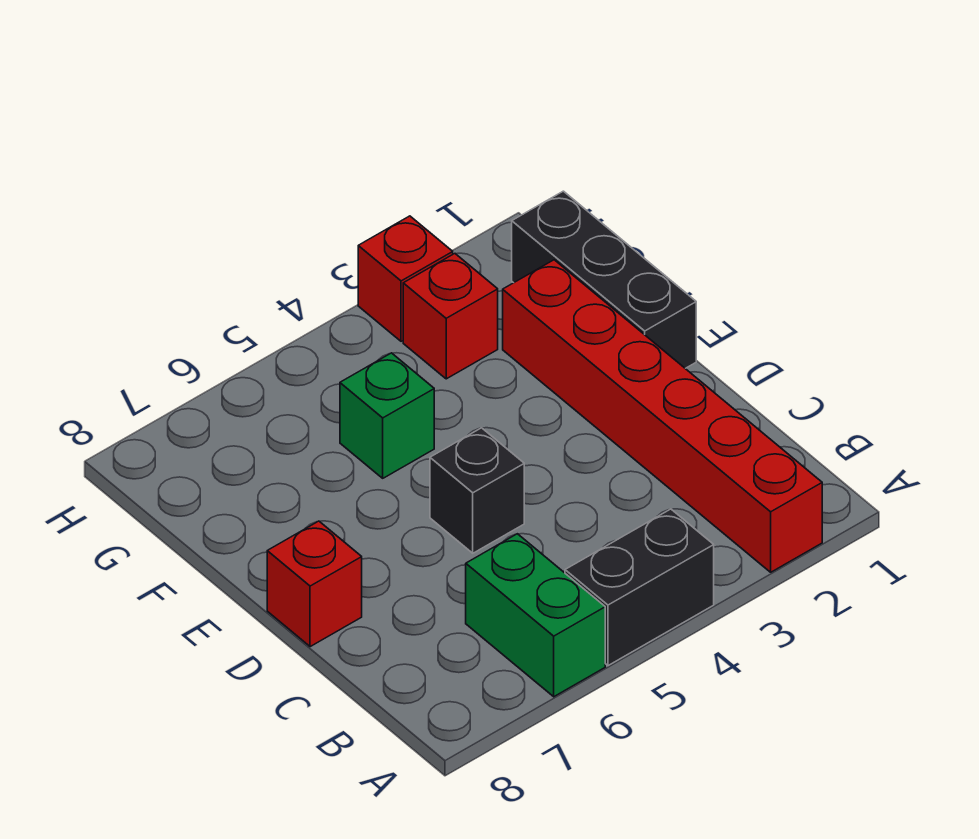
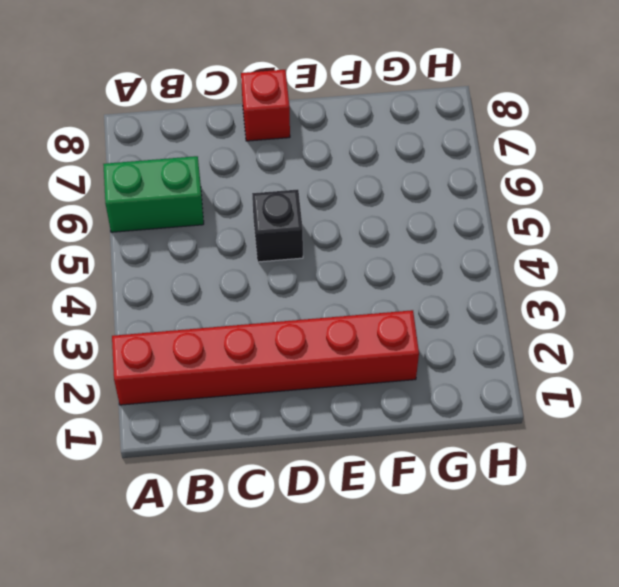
none -> black 1x2 brick [565,509,714,666]
none -> black 1x3 brick [512,191,696,368]

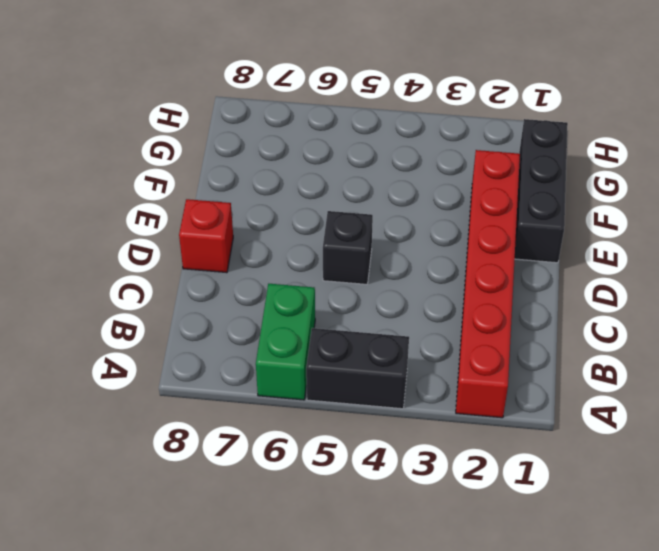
none -> green 1x1 brick [340,353,434,478]
none -> red 1x1 brick [403,254,498,379]

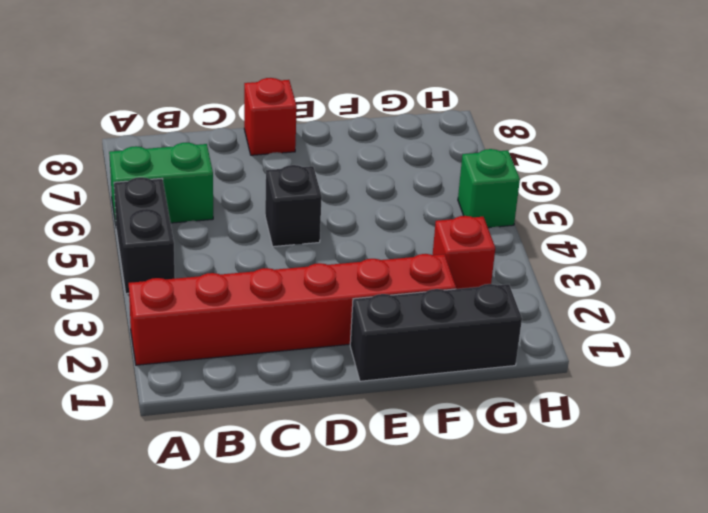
green 1x1 brick [458,149,520,228] -> green 1x1 brick moved to [340,353,434,478]
none -> red 1x1 brick [358,216,453,341]

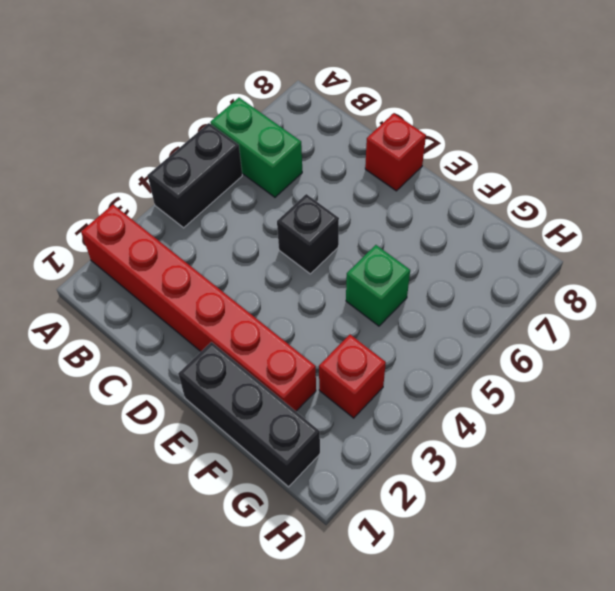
none -> red 1x1 brick [358,216,453,341]

